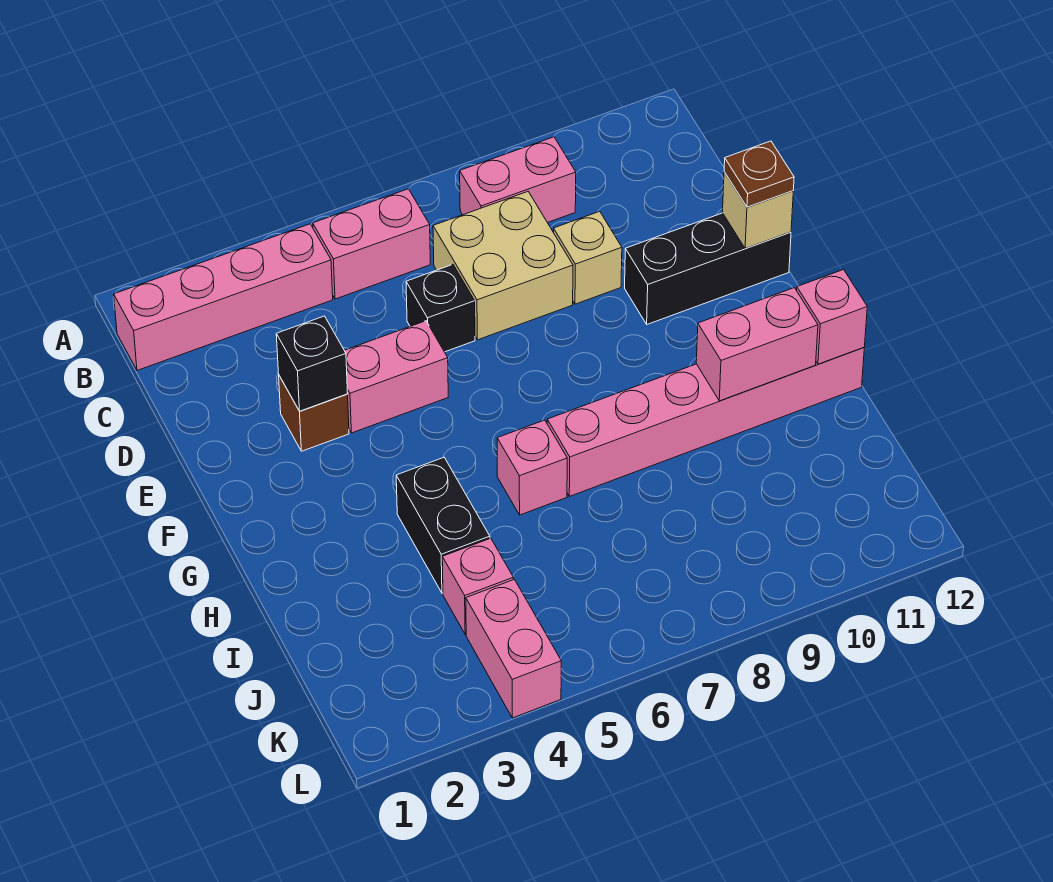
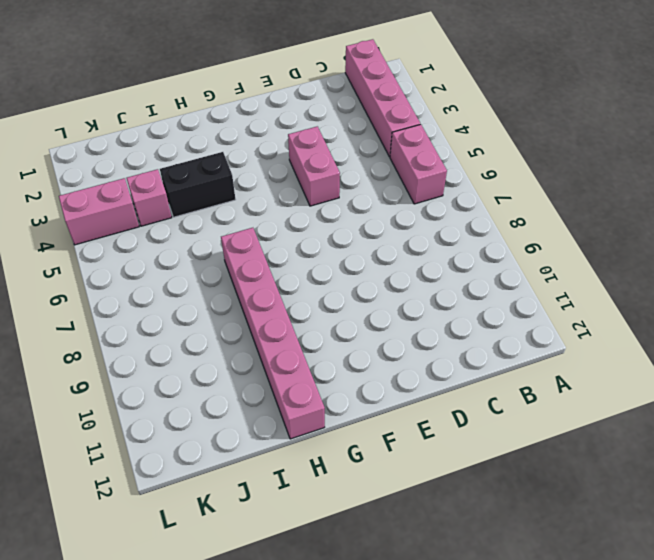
none -> pink 1x2 brick [460,137,576,223]
none -> tan 2x2 brick [433,192,573,340]
none -> black 1x1 brick [406,265,475,352]

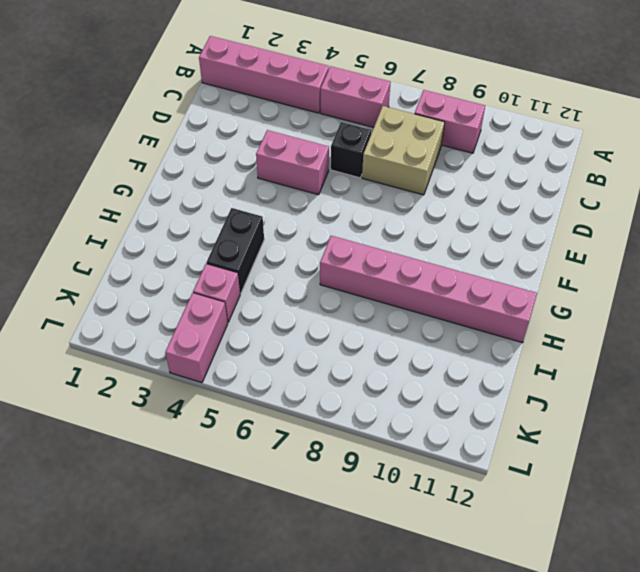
none -> tan 1x1 brick [553,211,622,304]
none -> brown 1x1 brick [279,376,349,451]
none -> black 1x3 brick [625,213,791,324]

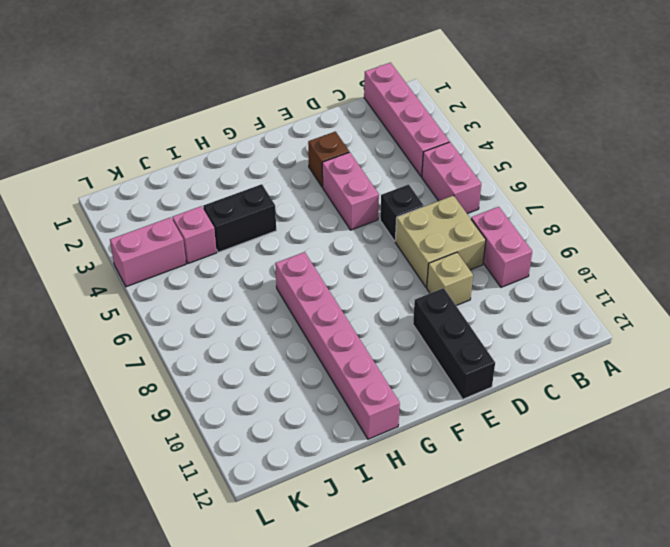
none -> pink 1x1 brick [497,420,567,515]
none -> black 1x1 brick [276,316,348,411]
none -> tan 1x1 brick [723,172,793,249]

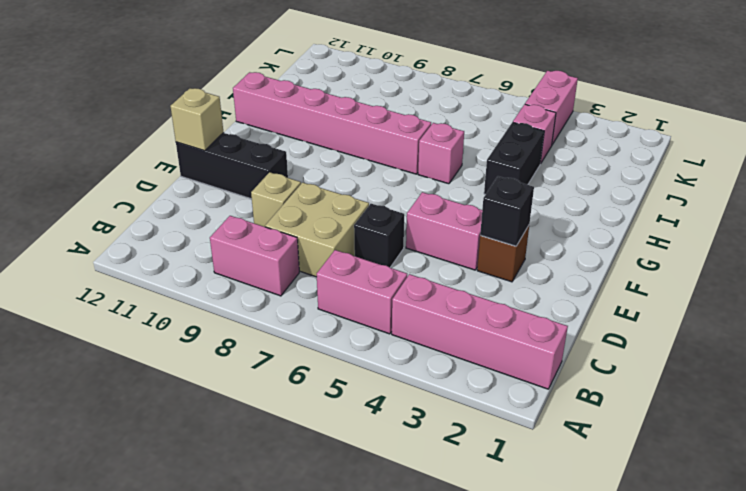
none -> pink 1x2 brick [696,288,818,401]
none -> pink 1x1 brick [797,270,867,364]
none -> brown 1x1 plate [724,141,794,207]

